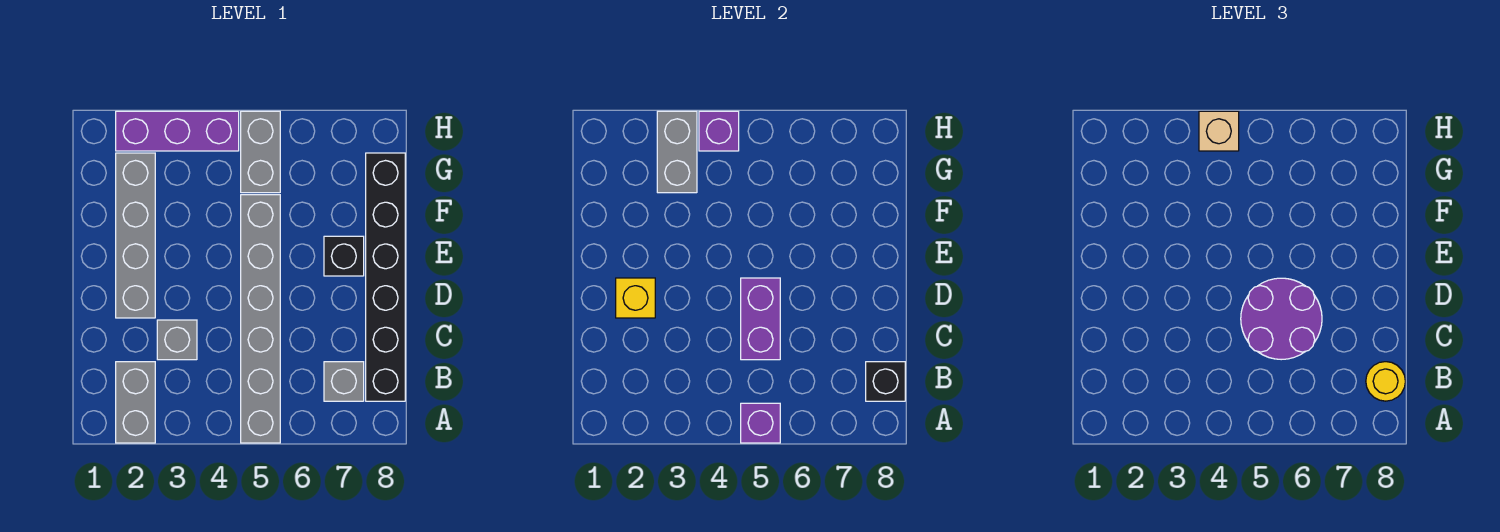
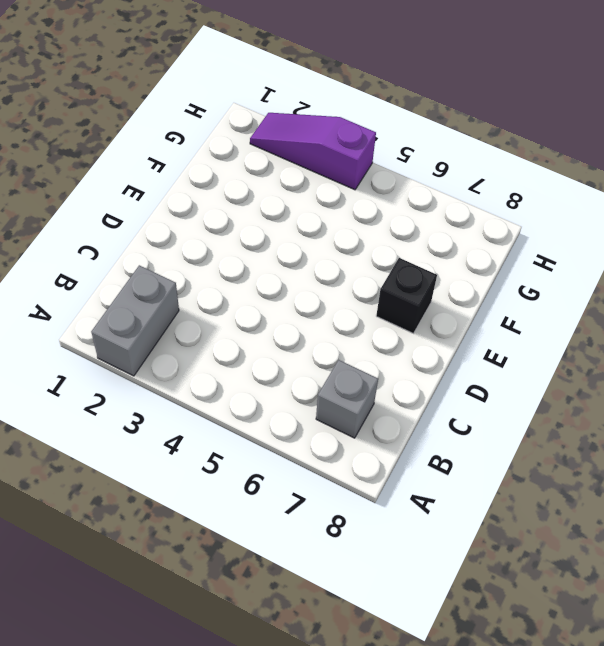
purple 1x3 slope [250,113,376,190] -> purple 1x3 brick [116,111,239,151]
none -> grey 1x6 brick [241,195,280,443]
none -> black 1x6 brick [366,153,405,401]
none -> grey 1x1 brick [157,320,197,360]

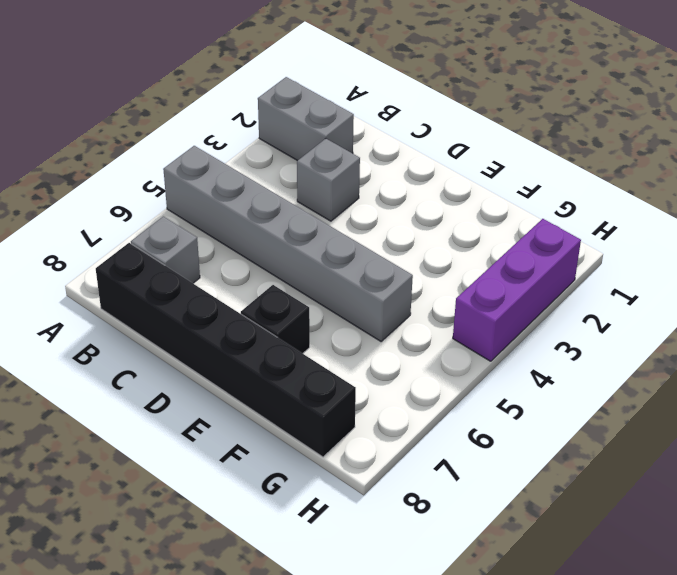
none -> grey 1x4 brick [116,153,155,318]
none -> grey 1x2 brick [241,111,280,193]
none -> purple 1x1 brick [741,403,780,443]

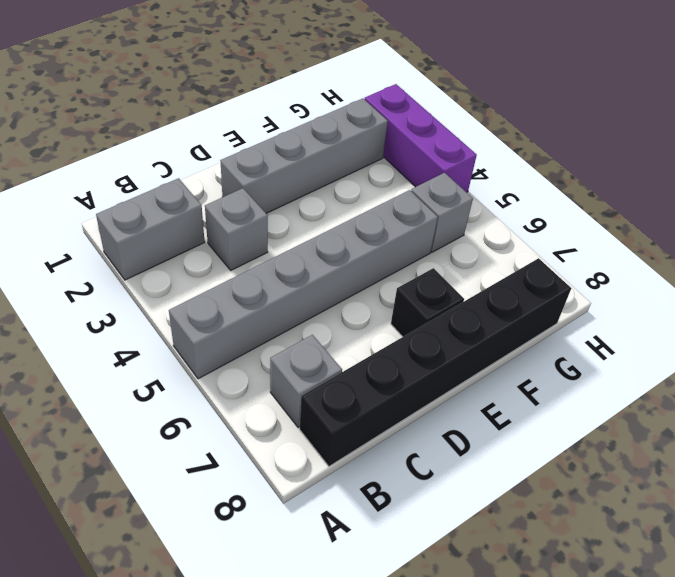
grey 1x1 brick [411,173,473,252] -> grey 1x2 brick [241,111,280,193]
none -> purple 1x1 brick [741,403,780,443]
none -> black 1x1 brick [866,362,905,401]
none -> purple 1x2 brick [741,278,780,360]

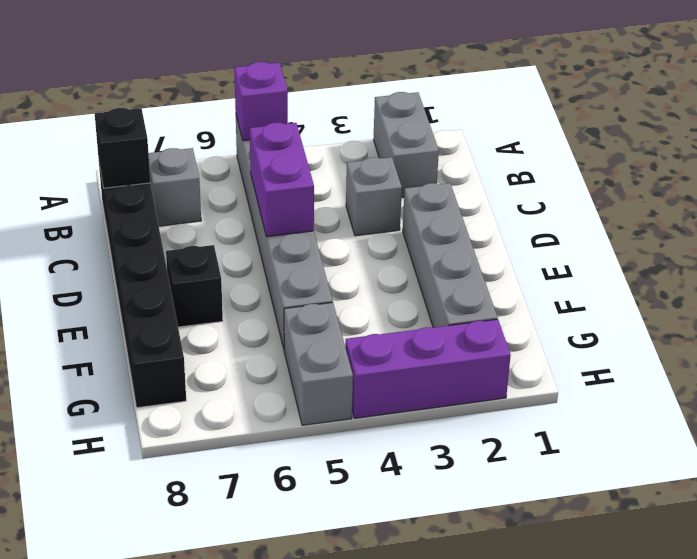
none -> yellow 1x1 brick [616,278,655,318]
none -> grey 1x2 brick [657,111,697,193]
none -> purple 1x1 brick [699,111,739,151]

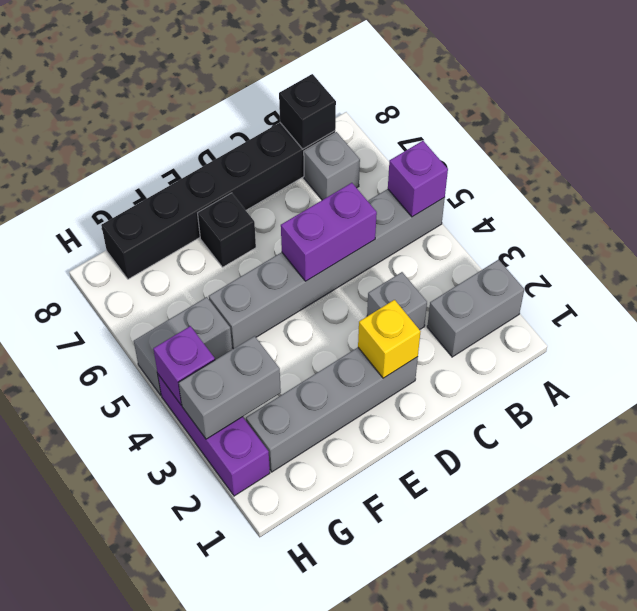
none -> yellow 1x1 round brick [1366,362,1405,401]
none -> purple 2x2 round brick [1241,278,1322,360]
none -> tan 1x1 brick [1199,111,1239,151]

